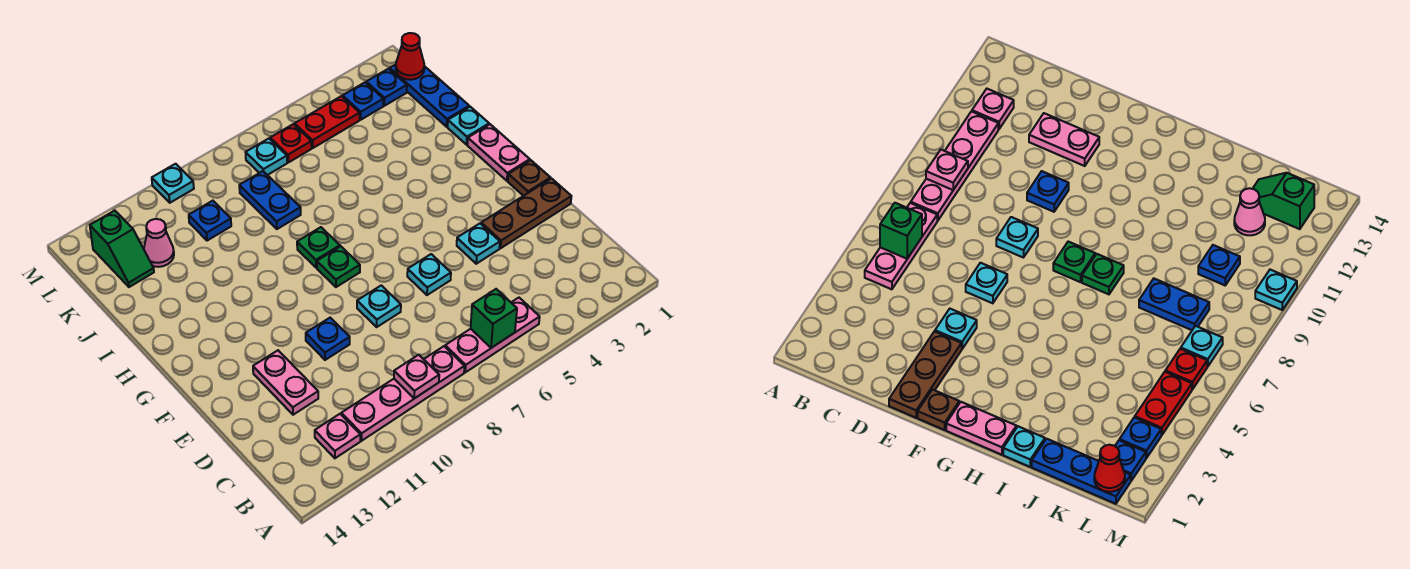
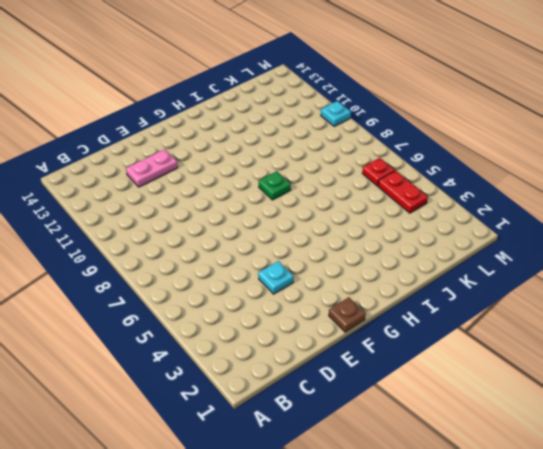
none -> pink 1x3 plate [445,298,540,372]
none -> pink 1x4 plate [341,346,464,441]
none -> pink 1x1 plate [315,414,360,458]

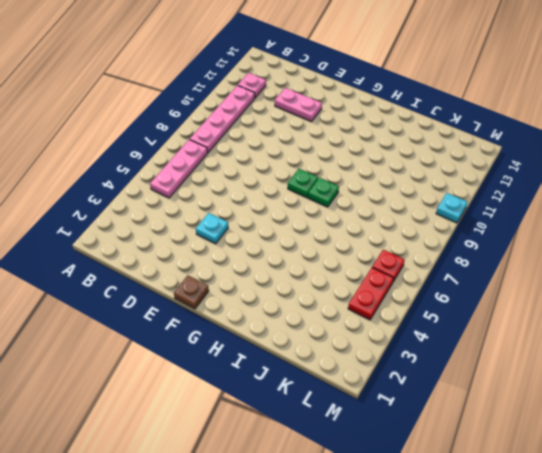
none -> brown 1x3 plate [481,179,571,248]
none -> cyan 1x1 plate [407,254,451,295]
none -> cyan 1x1 plate [357,285,401,327]

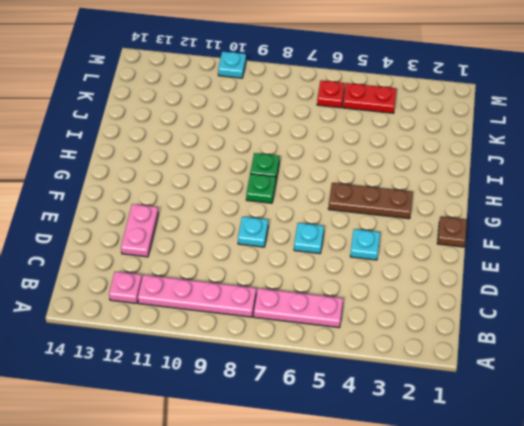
brown 1x3 plate [328,183,413,219] -> brown 1x3 plate moved to [481,179,571,248]
none -> blue 1x1 plate [306,318,350,360]
none -> pink 1x2 plate [467,124,530,181]
none -> cyan 1x1 plate [448,107,489,145]

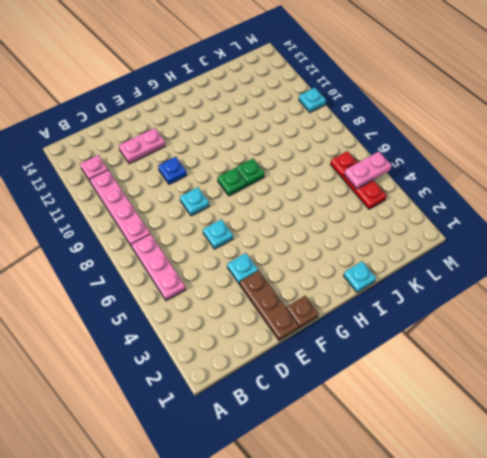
pink 1x2 plate [344,152,392,189] -> pink 1x2 plate moved to [467,124,530,181]
none -> blue 1x3 plate [390,65,469,127]
none -> blue 1x2 plate [239,171,301,229]
none -> blue 1x1 plate [189,201,231,241]

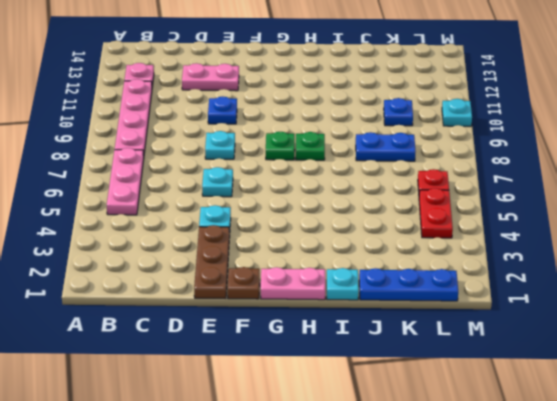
none -> pink 1x1 cone [144,219,174,267]
none -> green 1x2 slope [90,211,154,287]
none -> blue 1x1 plate [366,69,407,106]

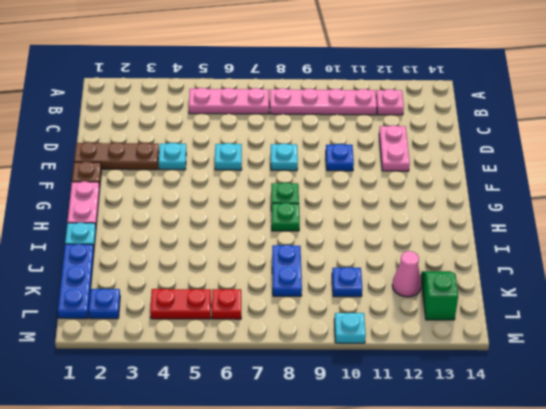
none -> blue 1x1 plate [343,82,383,120]
none -> cyan 1x1 plate [246,139,287,175]
none -> green 1x1 brick [471,289,517,348]

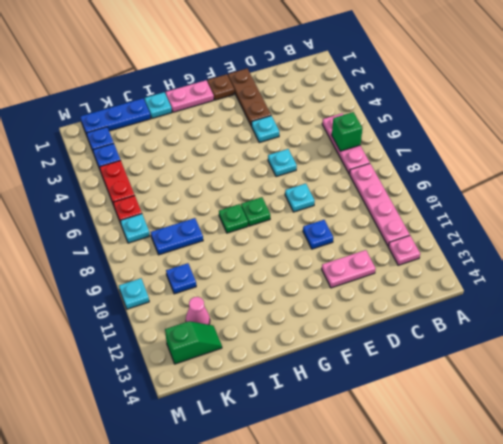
none -> pink 1x1 plate [394,355,439,398]
none -> red 1x1 cone [396,33,424,80]

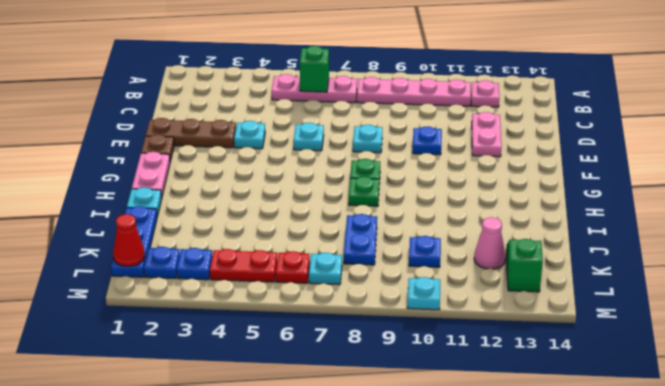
none -> pink 1x1 plate [394,355,439,398]

